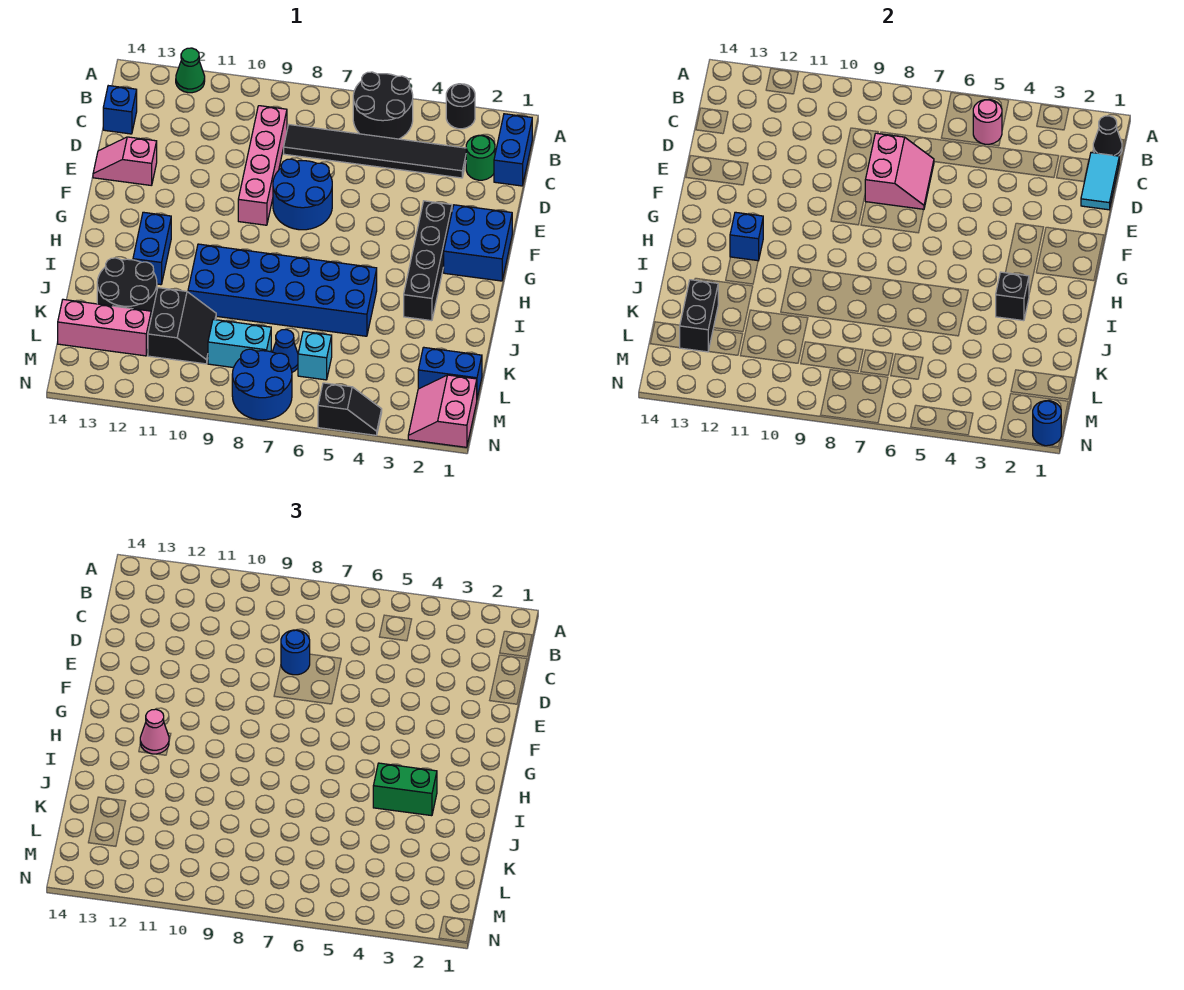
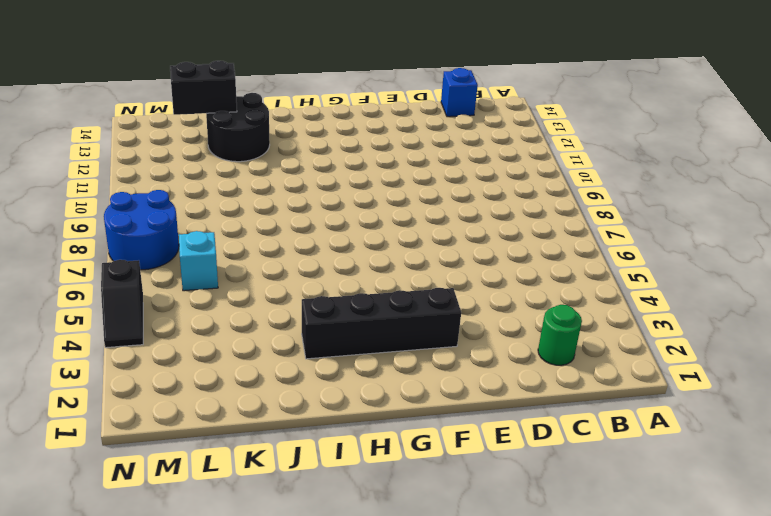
none -> black 1x1 round brick [446,84,475,129]
none -> black 2x2 round brick [353,72,413,139]
none -> green 1x1 cone [176,48,205,93]
none -> blue 1x2 brick [494,114,532,186]

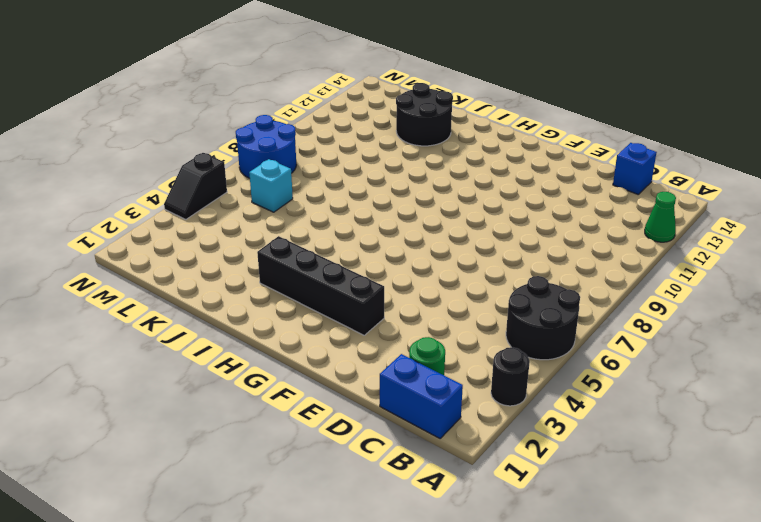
none -> black 1x6 tile [284,125,466,178]
none -> pink 1x4 brick [238,106,287,225]
none -> blue 2x2 round brick [273,159,332,230]
none -> pink 1x2 slope [93,137,157,186]

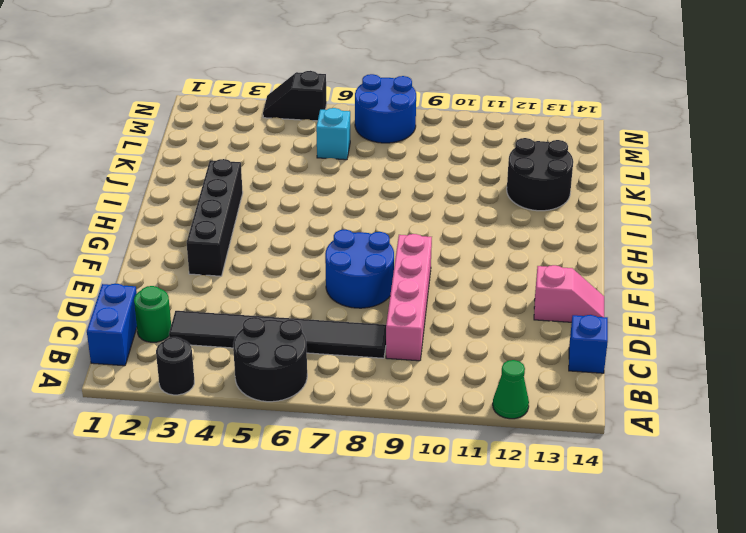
none -> blue 2x2 brick [444,205,512,281]
none -> blue 1x2 brick [133,212,171,285]
none -> blue 2x6 brick [188,244,377,336]
none -> black 2x2 slope [148,288,216,364]

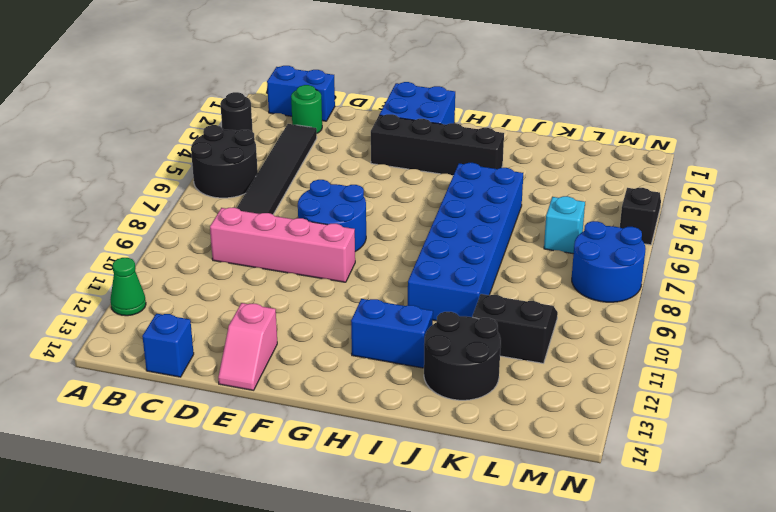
none -> blue 1x2 brick [418,347,482,398]
none -> blue 1x1 cone [272,330,298,372]
none -> cyan 1x2 brick [208,319,271,368]
none -> pink 1x3 brick [58,299,151,356]

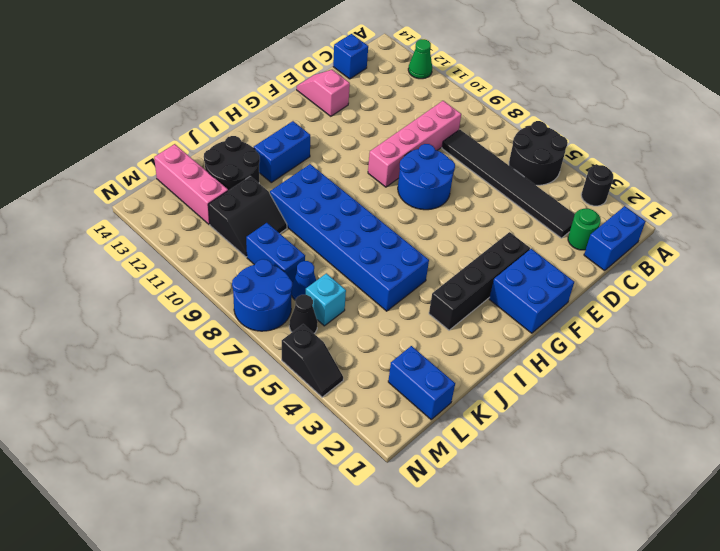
blue 1x2 brick [246,223,305,284] -> cyan 1x2 brick [208,319,271,368]
black 1x1 cone [289,295,318,333] -> black 1x1 cone moved to [1093,116,1122,156]
none -> pink 2x2 slope [408,375,477,447]
none -> pink 1x1 round brick [973,100,1002,144]
none -> cyan 1x2 tile [1081,152,1119,210]
none -> pink 2x2 slope [865,133,934,209]

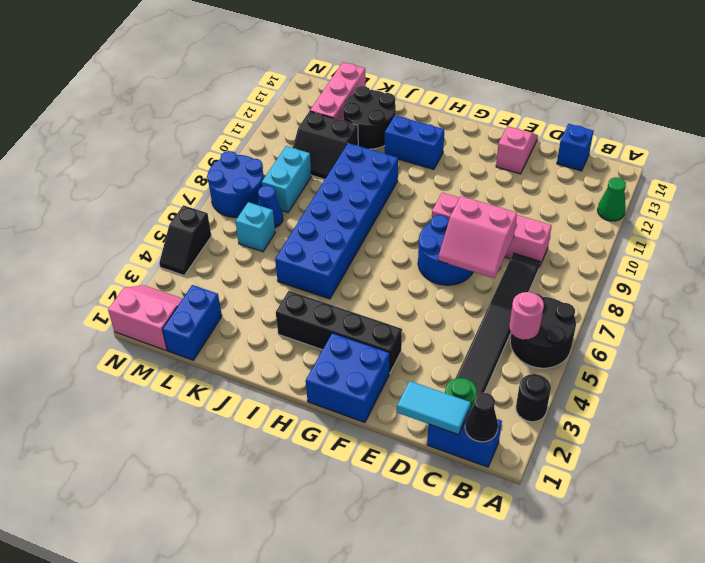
none -> blue 1x1 brick [730,212,763,261]
none -> black 1x1 brick [996,272,1029,321]
none -> black 1x2 brick [680,280,718,352]
none -> blue 1x1 round brick [1033,401,1061,446]

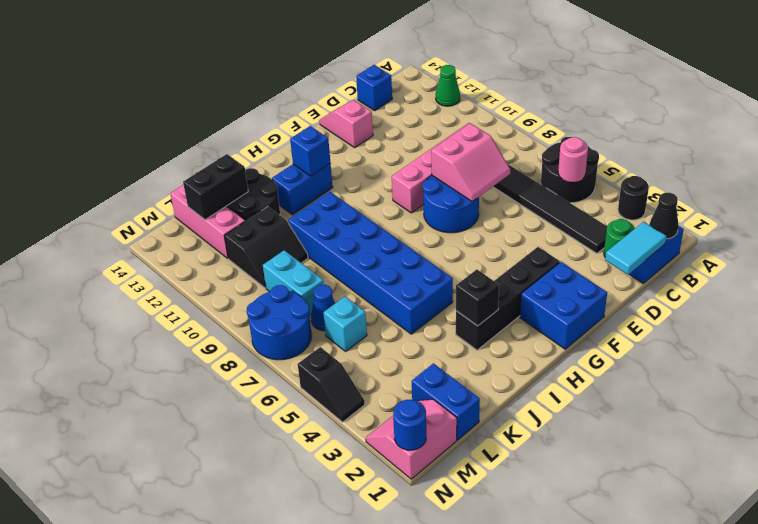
none -> blue 1x1 round brick [281,630,310,675]
none -> pink 1x1 cone [140,709,169,754]
none -> green 1x2 brick [373,763,437,816]

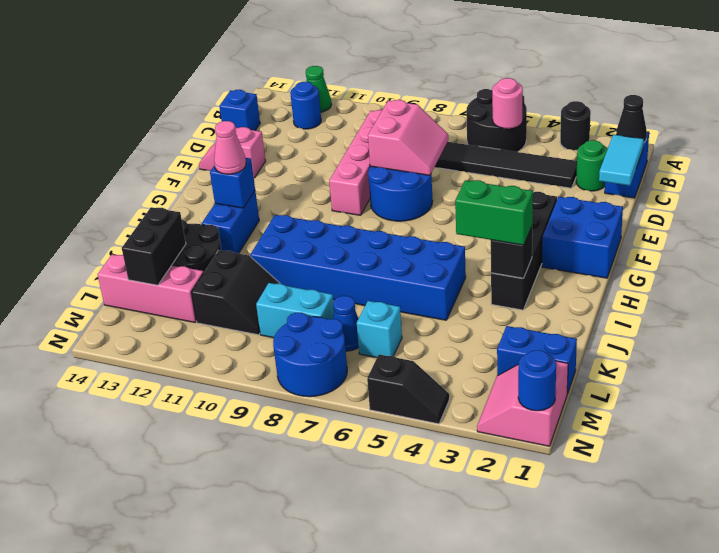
blue 1x1 round brick [290,82,321,129] -> blue 1x1 round brick moved to [281,630,310,675]

